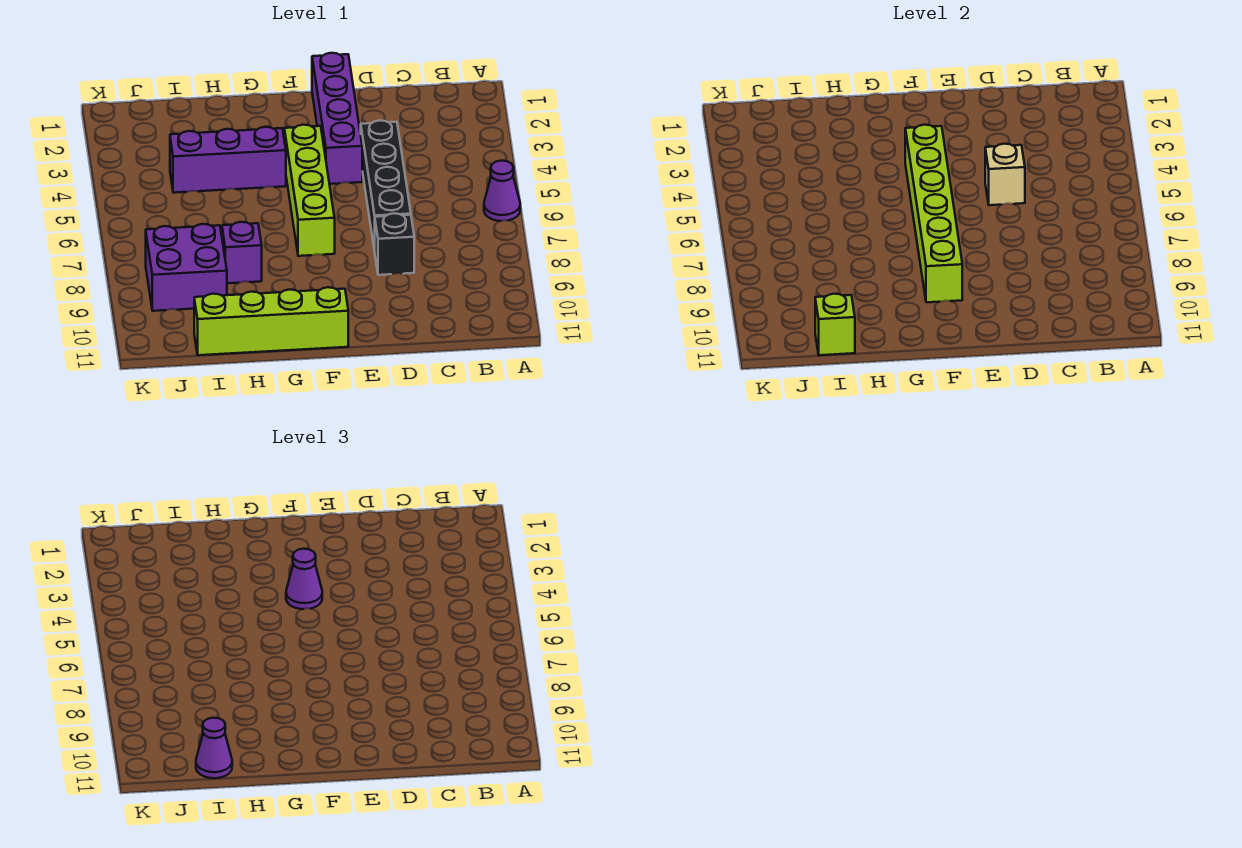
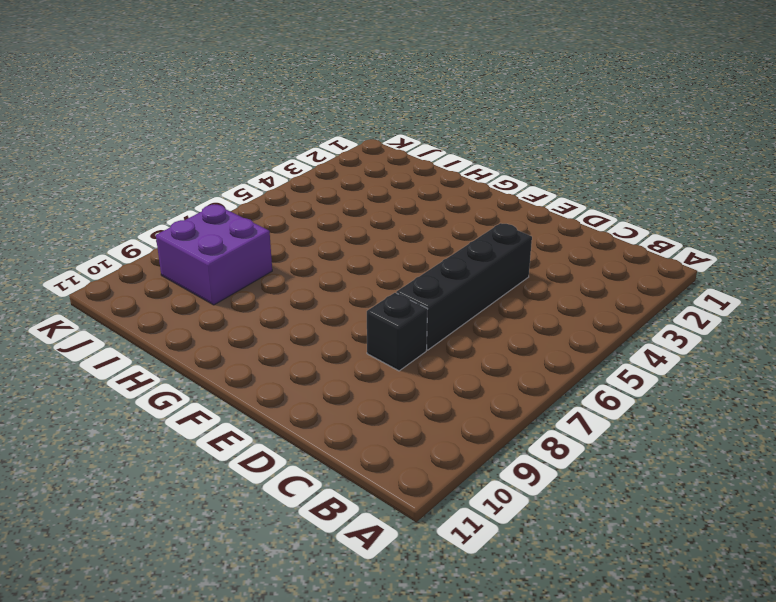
none -> purple 1x1 cone [484,161,520,221]
none -> purple 1x4 brick [312,53,362,184]
none -> lime 1x4 brick [284,125,335,256]

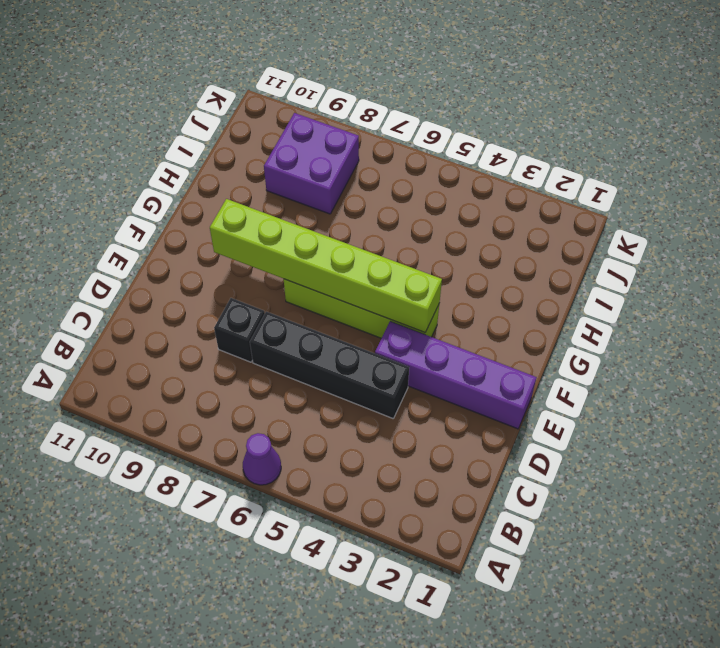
none -> lime 1x4 brick [194,287,348,355]
none -> purple 1x3 brick [170,127,286,193]
none -> purple 1x1 brick [222,222,262,283]

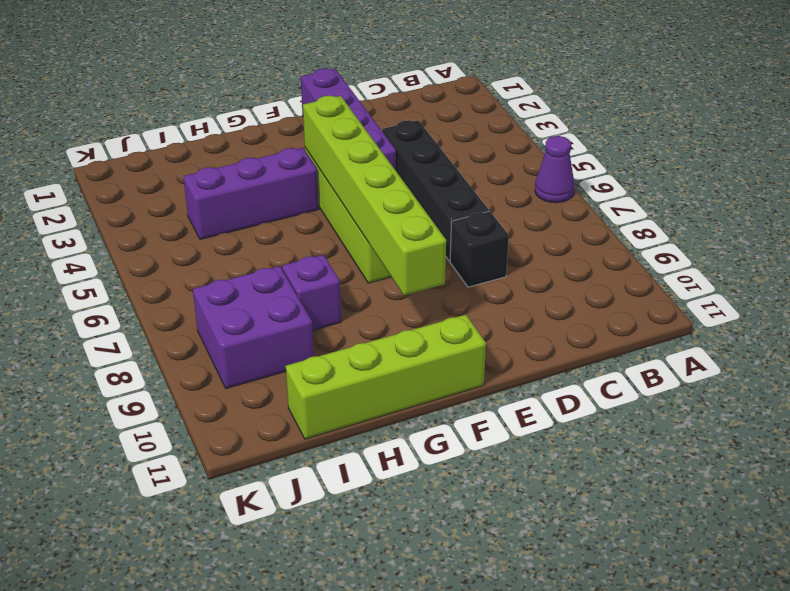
none -> tan 1x1 brick [985,144,1025,205]
none -> lime 1x1 brick [815,294,855,355]
none -> purple 1x1 cone [286,549,322,609]

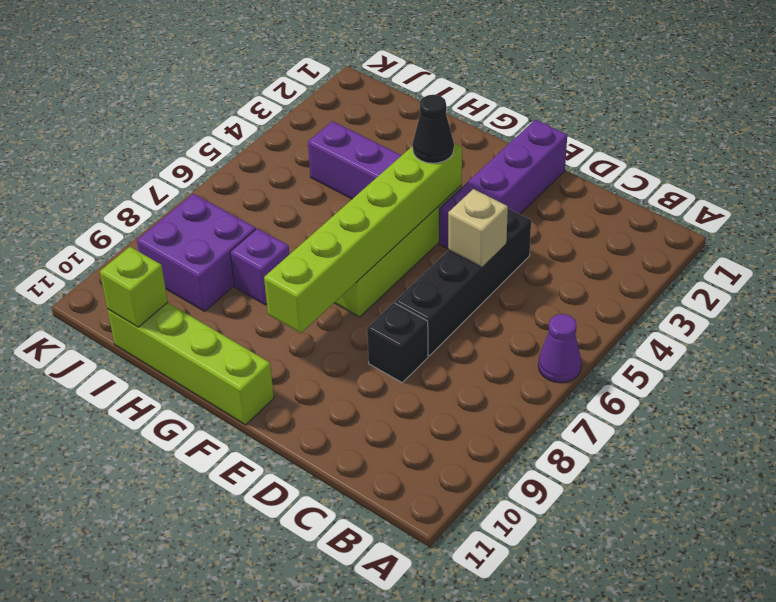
black 1x1 cone [413,95,454,163] -> purple 1x1 cone [286,549,322,609]
none -> purple 1x1 cone [196,718,232,778]

